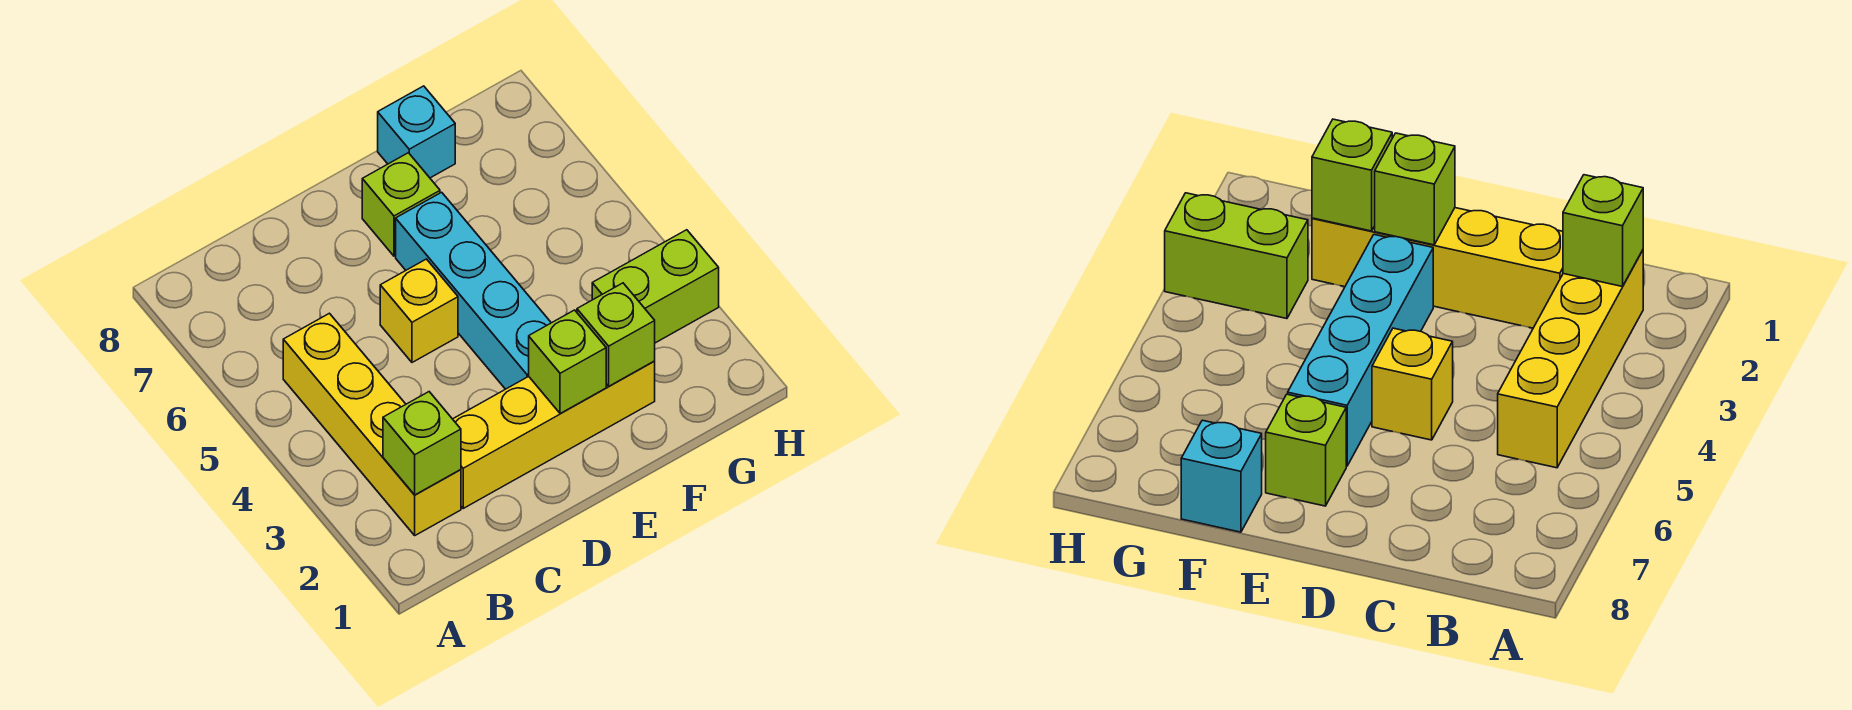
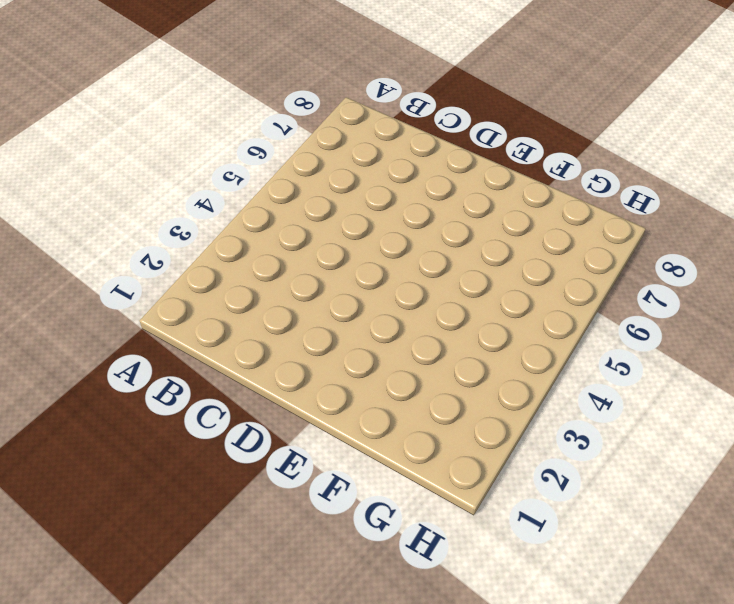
none -> yellow 1x4 brick [283,313,461,535]
none -> yellow 1x4 brick [453,361,655,508]

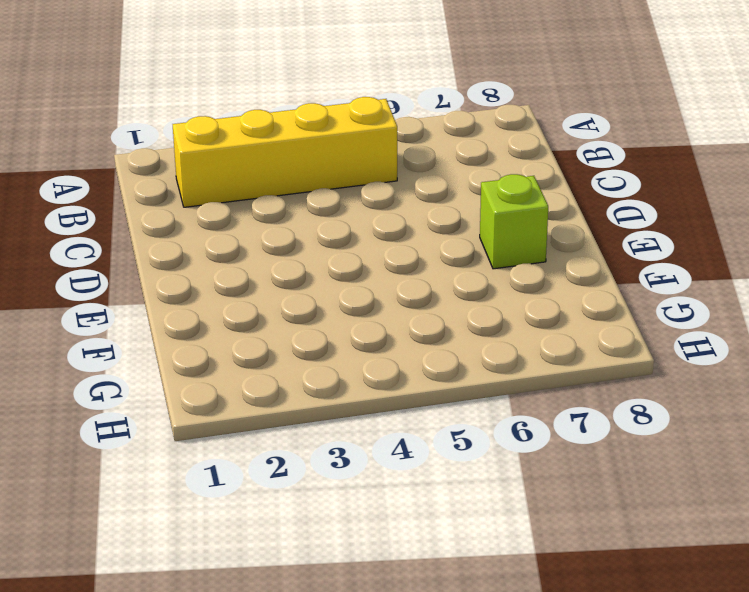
none -> yellow 1x4 brick [453,361,655,508]
none -> yellow 1x1 brick [380,259,458,362]

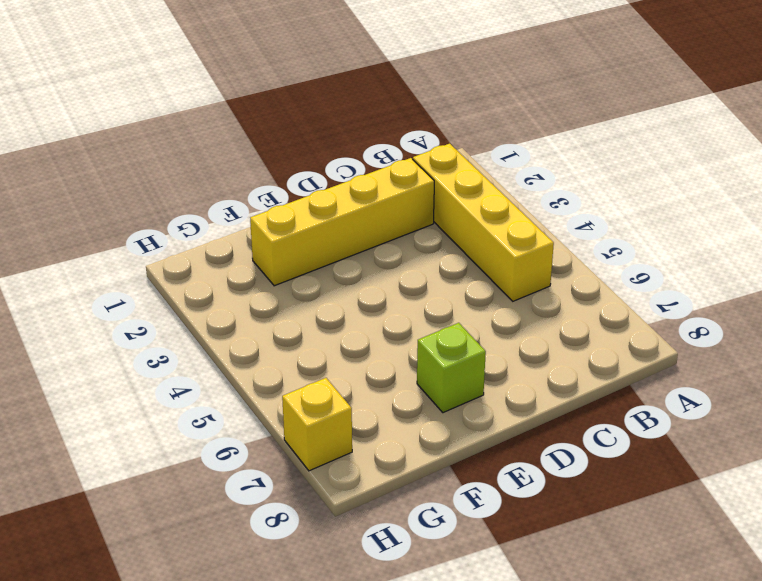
yellow 1x1 brick [282,378,352,471] -> yellow 1x1 brick moved to [380,259,458,362]
none -> cyan 1x4 brick [396,192,551,389]
none -> cyan 1x1 brick [378,86,455,178]

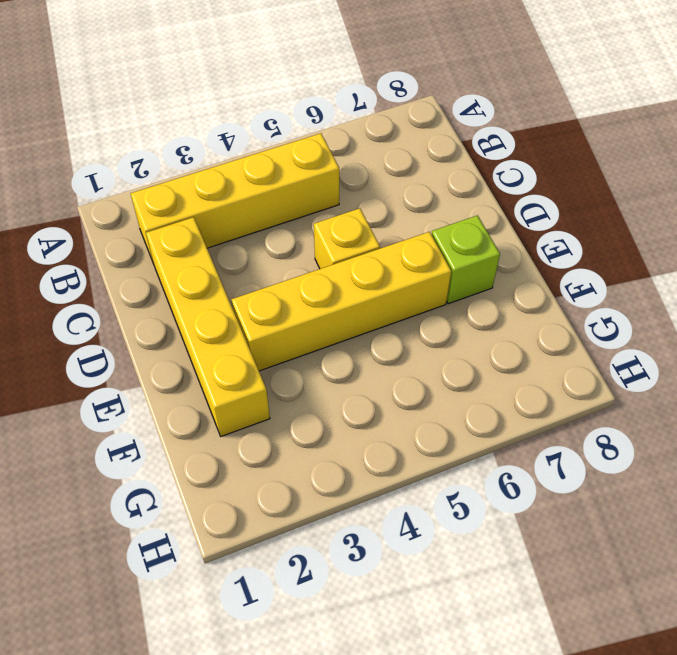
yellow 1x4 brick [231,232,451,371] -> cyan 1x4 brick [396,192,551,389]
none -> cyan 1x1 brick [378,86,455,178]
none -> lime 1x2 brick [592,230,719,343]

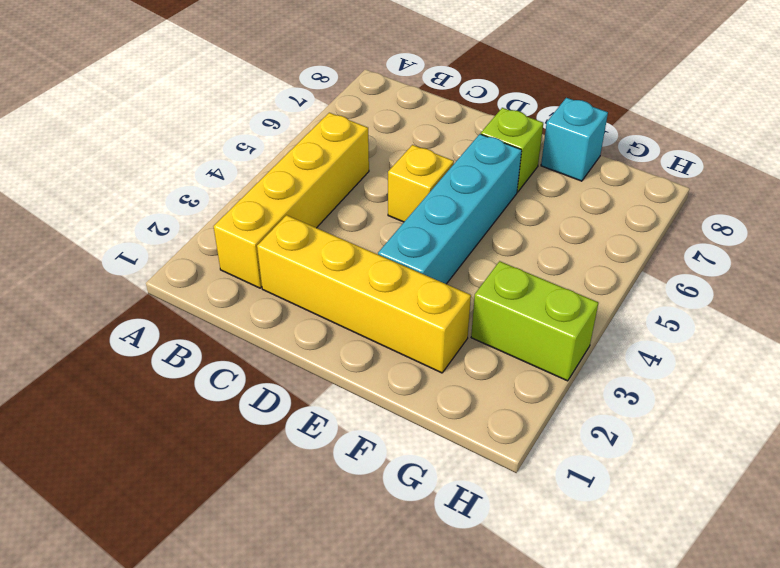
none -> lime 1x1 brick [383,392,461,495]
none -> lime 1x1 brick [529,310,606,414]

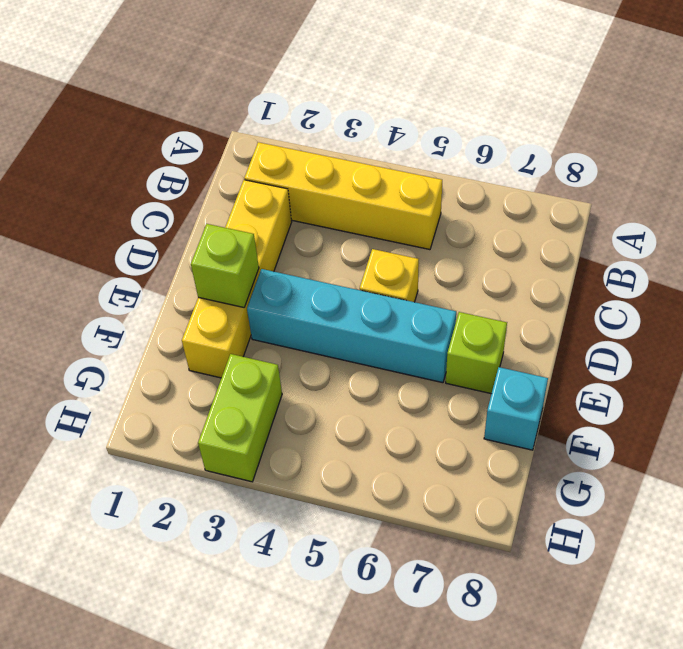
none -> lime 1x1 brick [383,392,461,495]
none -> lime 1x1 brick [577,283,655,386]

